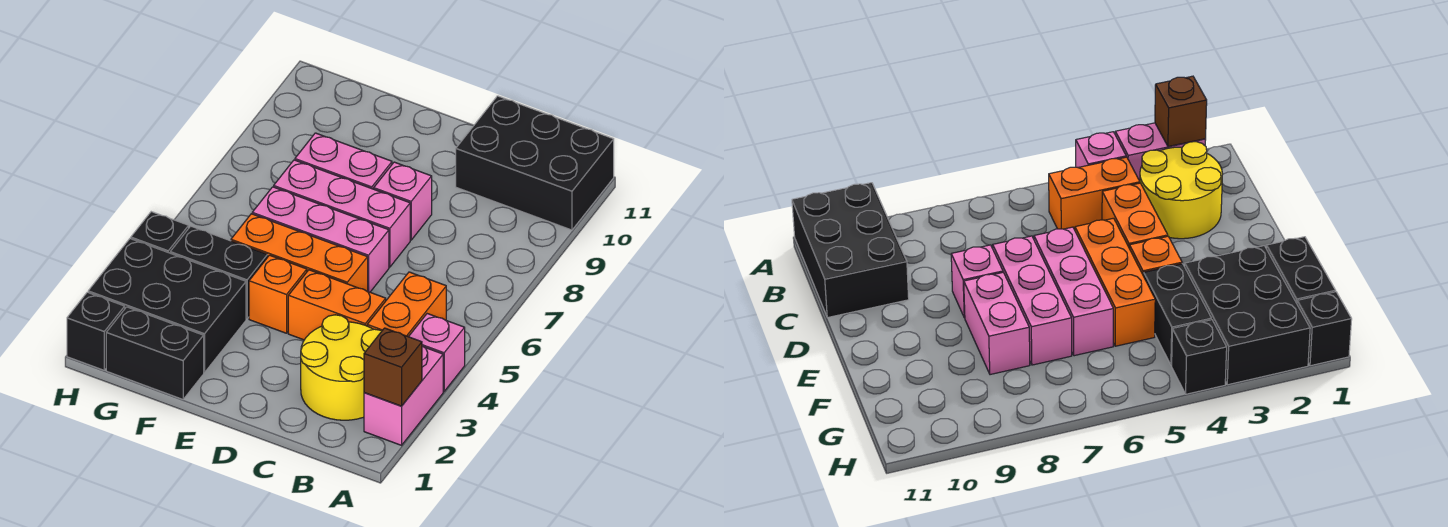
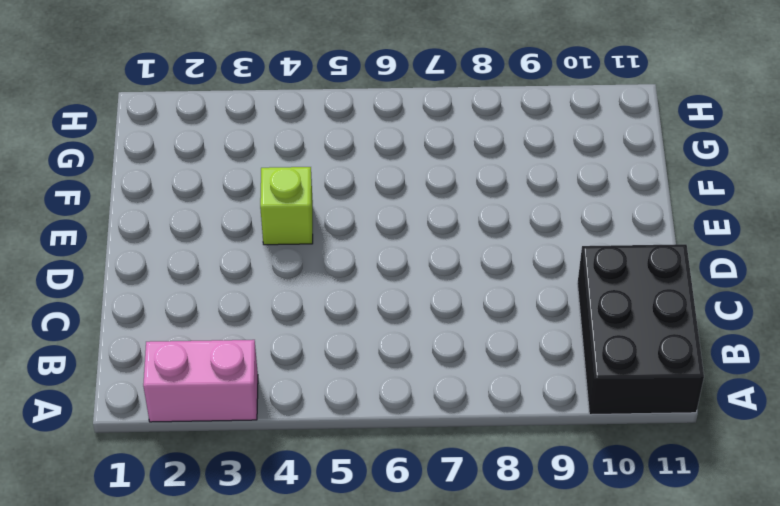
lime 1x1 brick [260,167,313,245] -> orange 1x1 brick [249,255,307,333]
none -> pink 1x1 brick [409,314,465,391]
none -> yellow 2x2 round brick [301,315,382,420]
none -> orange 1x2 brick [367,272,446,337]

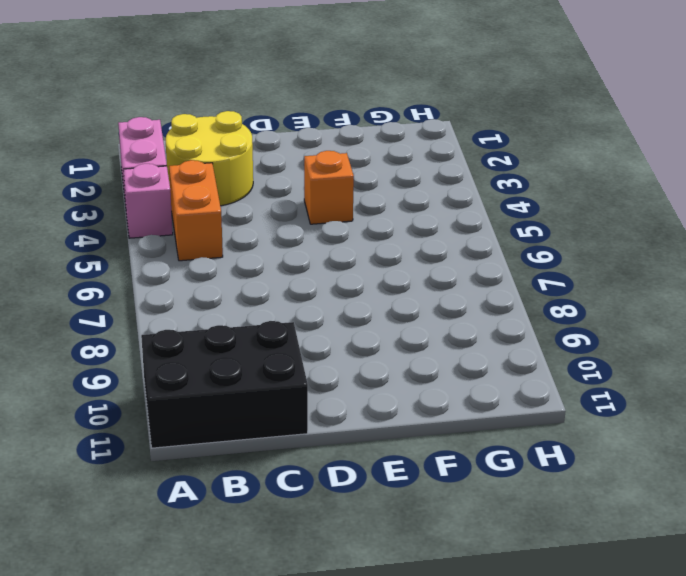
none -> orange 1x2 brick [288,270,386,340]
none -> orange 1x3 brick [231,214,368,291]
none -> pink 1x3 brick [252,187,389,292]

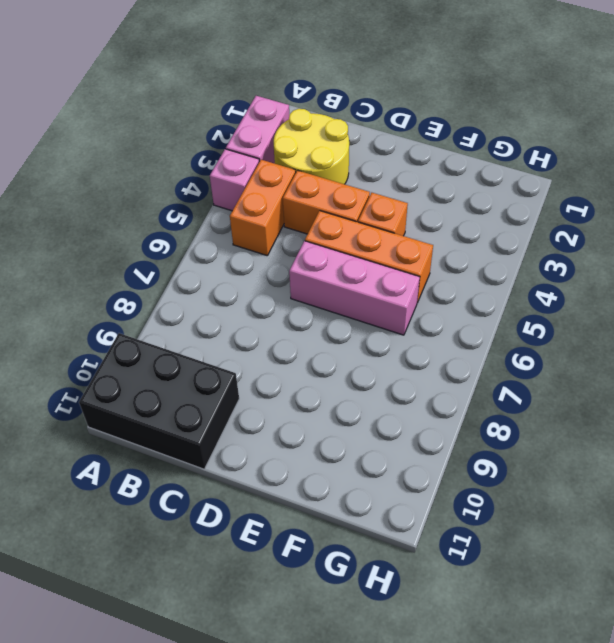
none -> pink 1x3 brick [274,160,410,267]
none -> pink 1x1 brick [374,162,432,240]
none -> pink 1x2 brick [295,133,392,189]

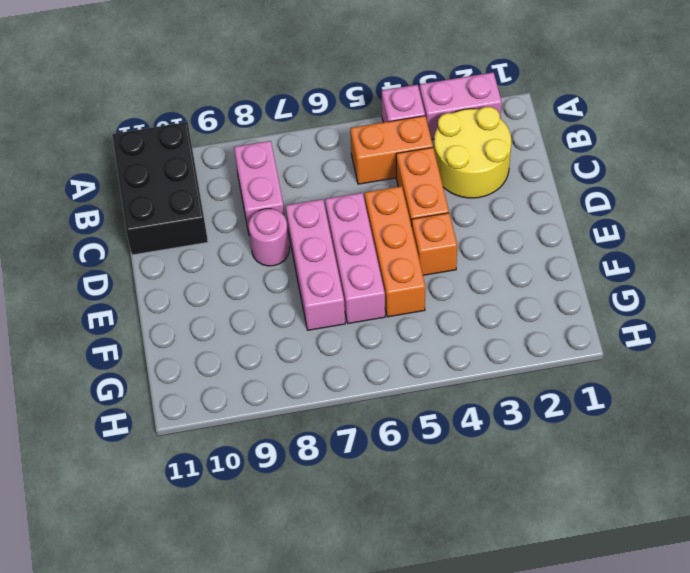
pink 1x2 brick [234,141,284,236] -> pink 1x2 brick moved to [295,133,392,189]
pink 1x1 round brick [249,209,289,266] -> pink 1x1 brick [374,162,432,240]
none -> black 1x2 brick [106,307,204,399]
none -> black 2x3 brick [88,239,246,373]
none -> black 1x2 brick [170,226,267,319]

